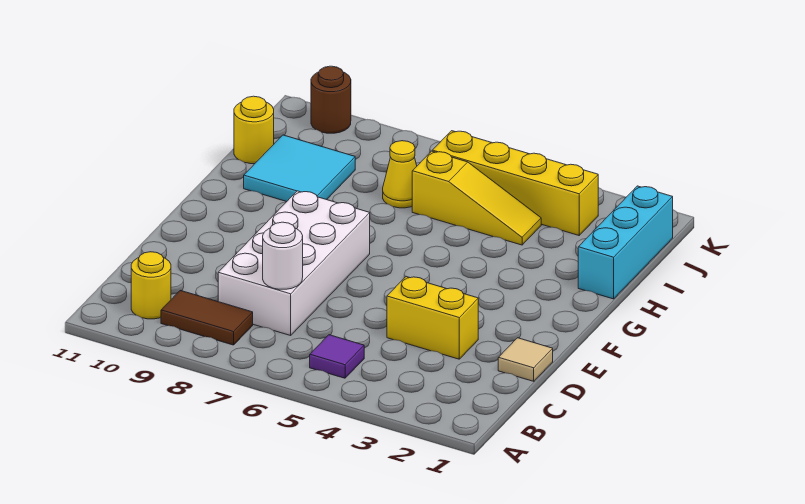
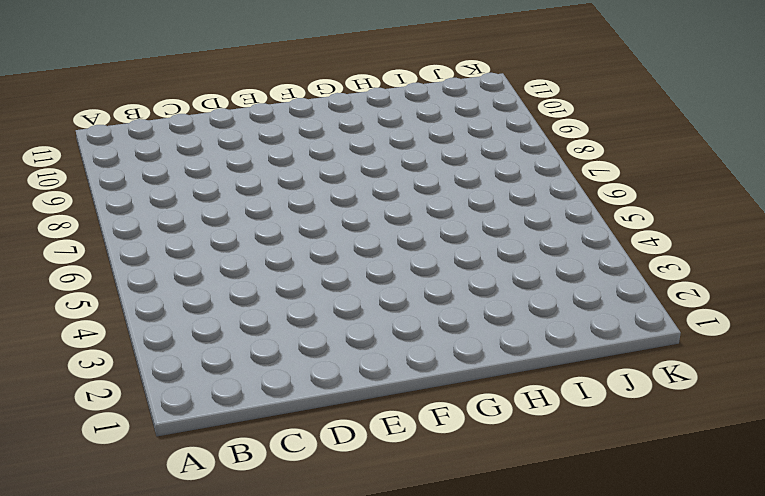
none -> purple 1x1 tile [310,335,364,378]
none -> brown 1x2 tile [161,290,253,345]
none -> yellow 1x1 round brick [131,252,171,319]

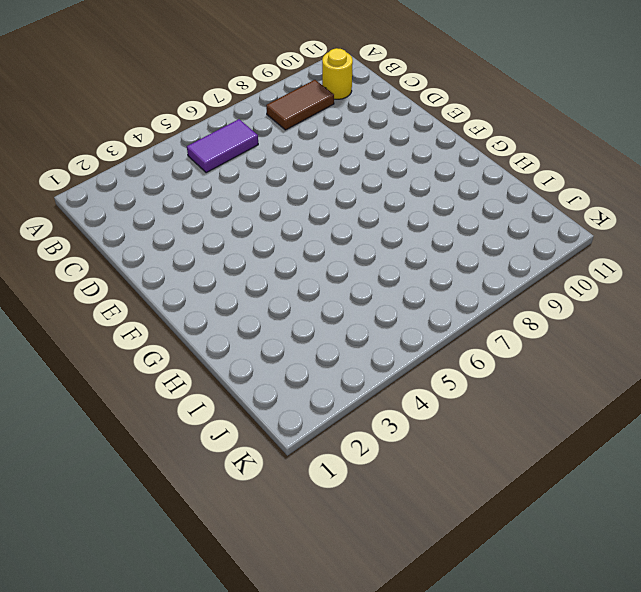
purple 1x2 tile [187,119,258,173] -> purple 1x1 tile [310,335,364,378]
none -> white 2x4 brick [218,191,370,335]
none -> tan 1x1 tile [498,338,553,381]
none -> yellow 1x2 brick [387,277,478,359]

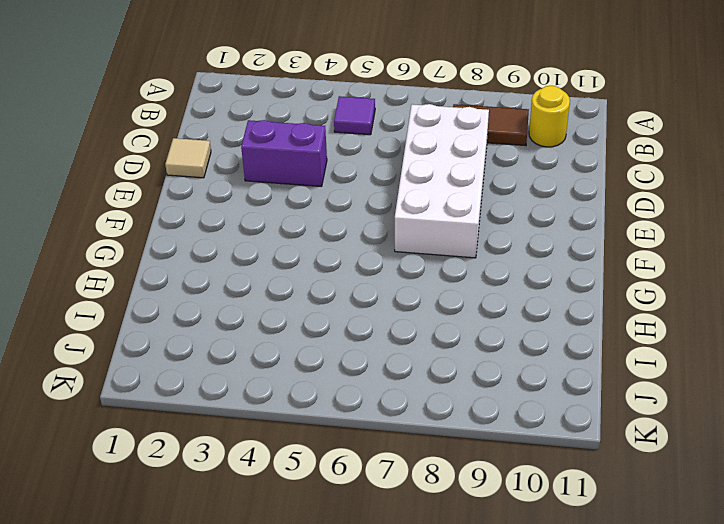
purple 1x2 brick [241,120,327,187] -> yellow 1x2 brick [387,277,478,359]
none -> cyan 1x3 brick [578,186,673,299]
none -> cyan 2x2 tile [244,135,355,202]
none -> yellow 1x3 slope [412,151,541,245]

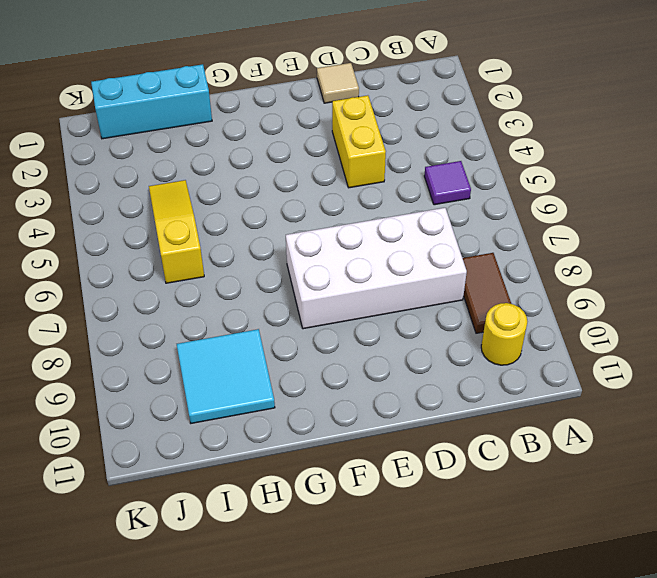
none -> yellow 1x1 cone [383,141,417,208]
none -> yellow 1x1 round brick [234,96,274,164]
none -> yellow 1x4 brick [432,131,598,235]

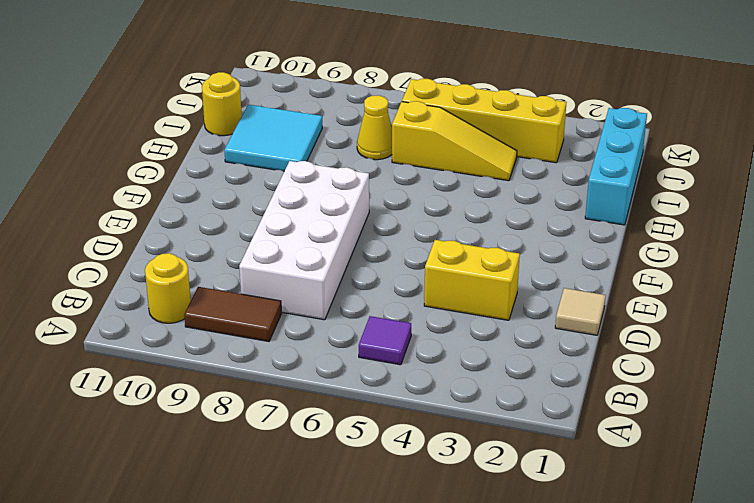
none -> brown 1x1 round brick [311,66,351,133]
none -> white 1x1 round brick [263,222,303,289]

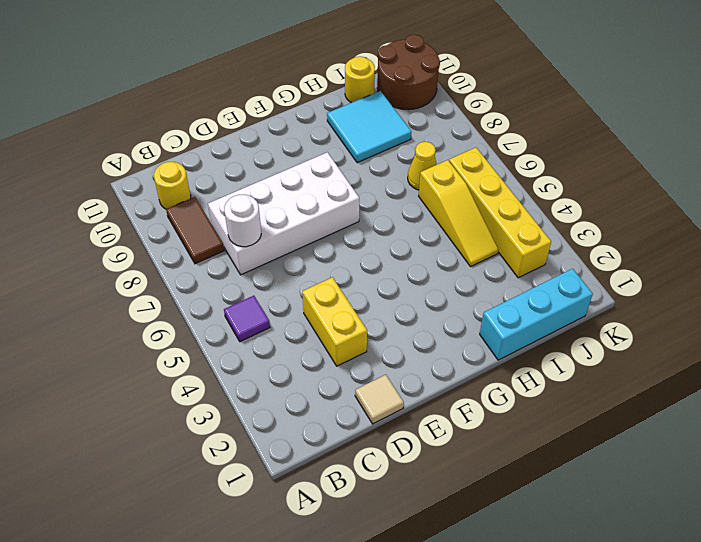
brown 2x2 round brick [377,34,440,110] -> brown 1x1 round brick [311,66,351,133]

